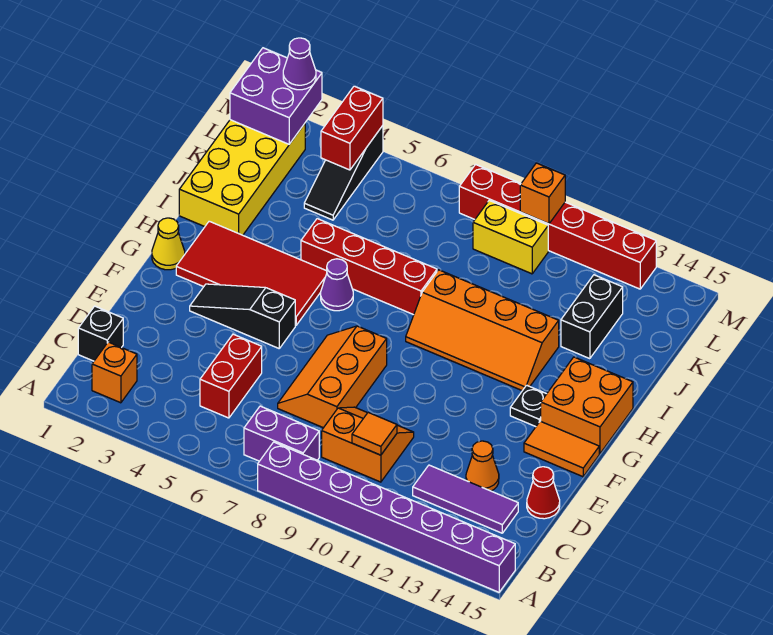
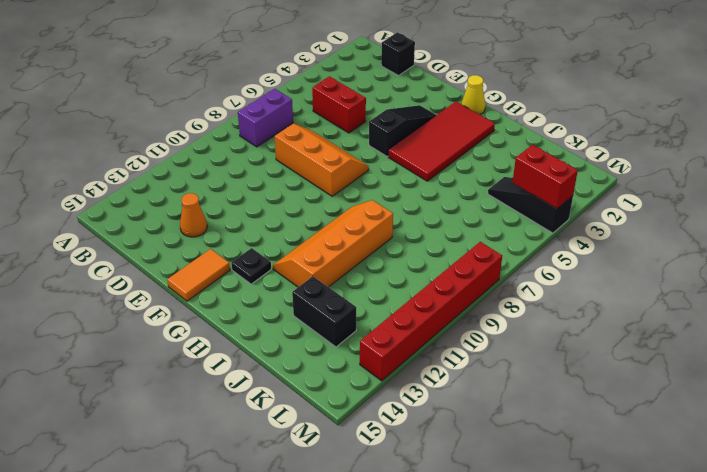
none -> purple 1x8 brick [258,442,515,592]
none -> orange 1x1 brick [92,342,137,403]
none -> orange 2x2 slope [322,407,414,482]

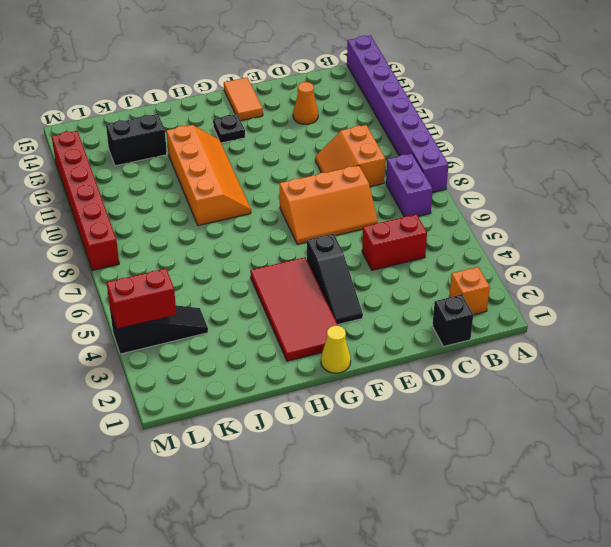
none -> purple 1x3 tile [413,465,518,533]
none -> red 1x1 cone [527,467,560,519]
none -> orange 2x2 brick [541,357,633,454]

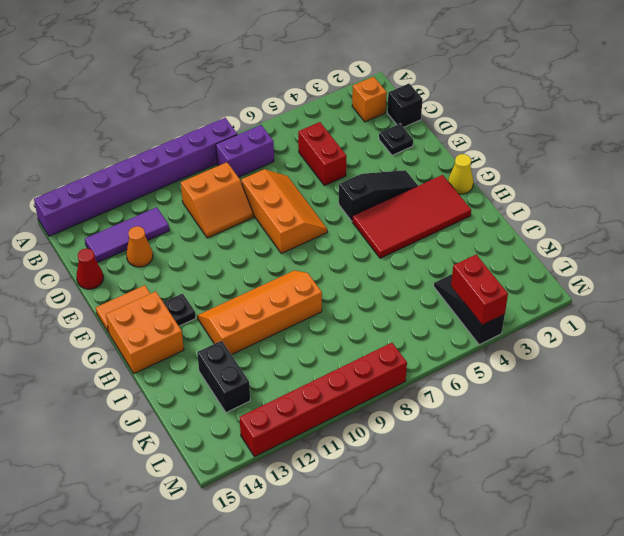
black 1x1 plate [379,124,413,155] -> none
none -> purple 1x1 cone [321,259,353,311]
none -> yellow 2x4 brick [179,120,305,235]
none -> red 1x4 brick [301,219,437,315]

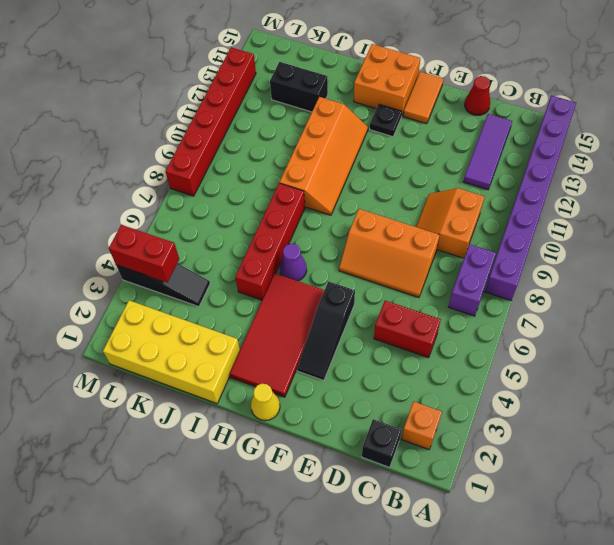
none -> orange 1x1 cone [466,441,499,491]
none -> yellow 1x2 brick [473,200,548,274]
none -> orange 1x1 tile [352,412,397,455]

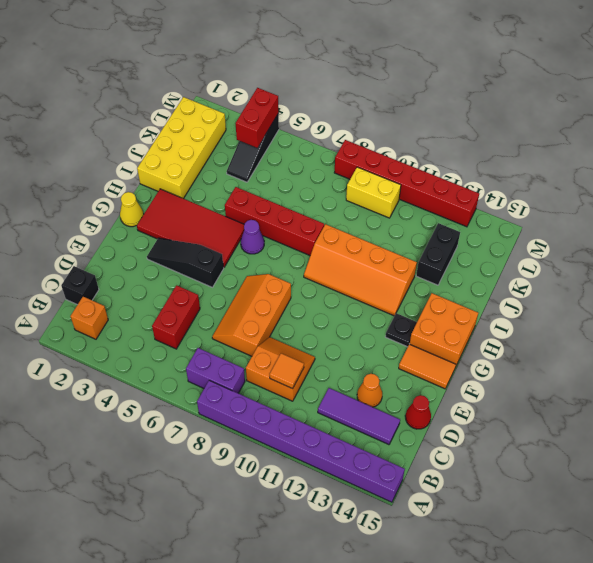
none -> purple 2x2 brick [230,48,322,144]
none -> orange 1x1 brick [520,163,565,224]
none -> purple 1x1 cone [283,38,316,90]

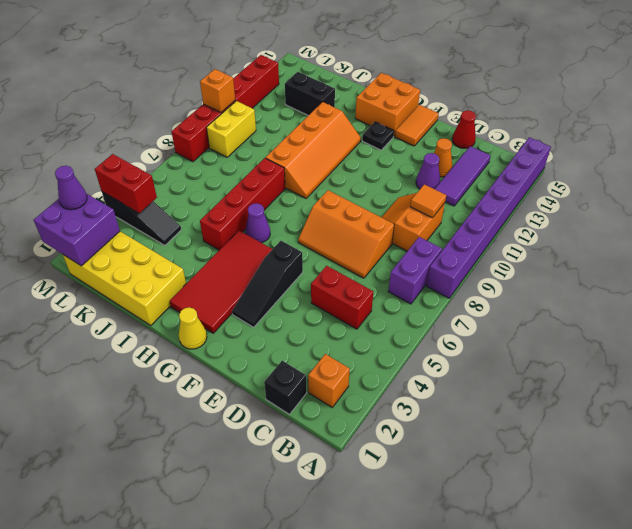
purple 1x1 cone [416,153,440,189] -> none

